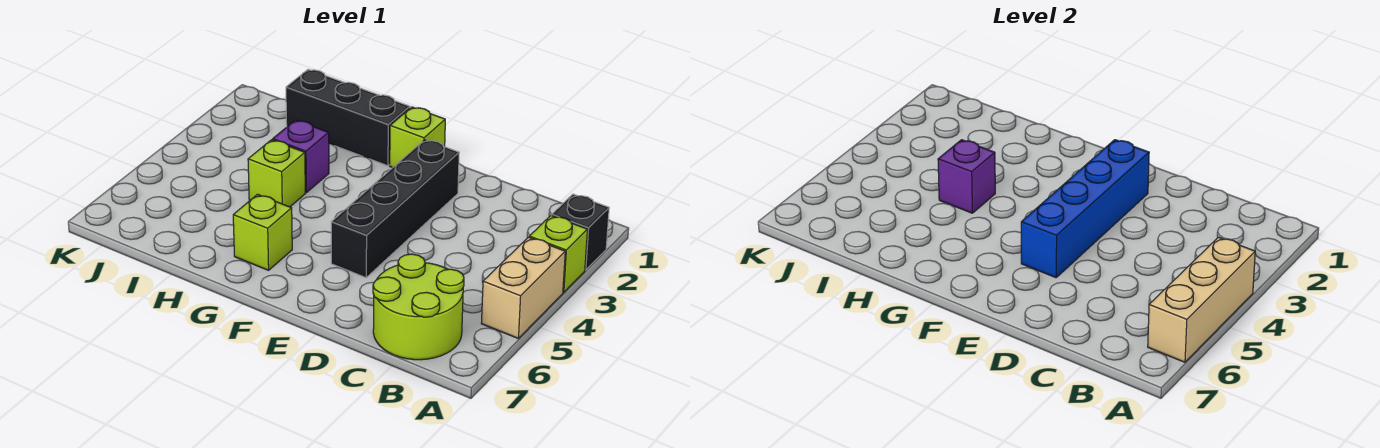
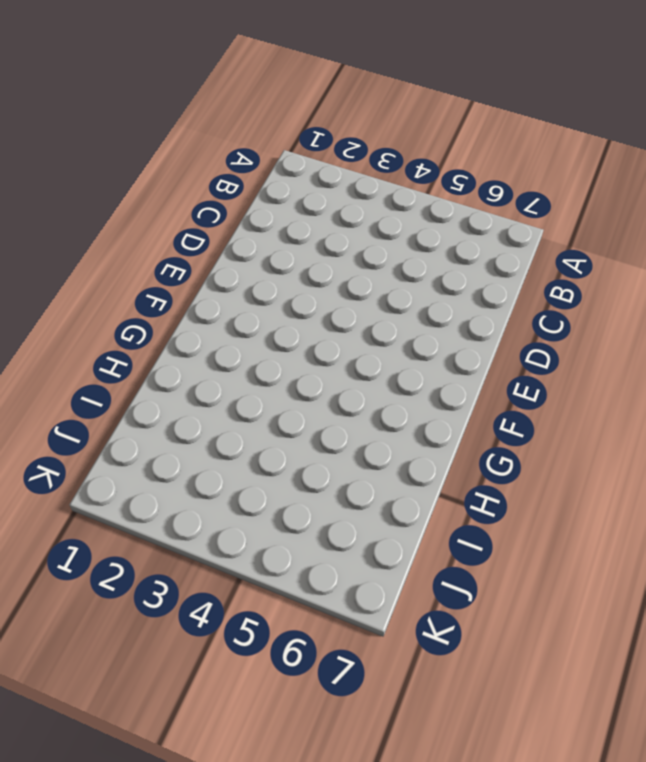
none -> black 1x1 brick [552,194,609,270]
none -> lime 1x1 brick [529,215,588,292]
none -> tan 1x2 brick [481,237,565,339]

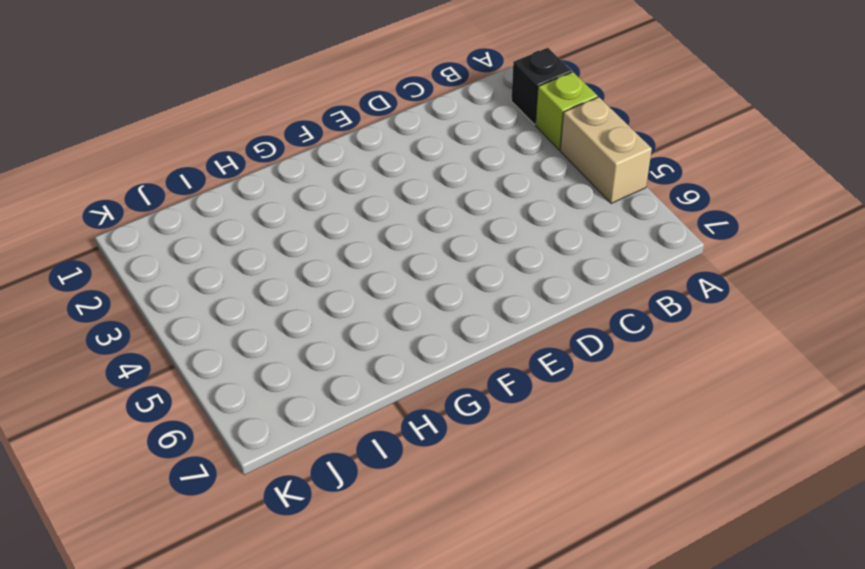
none -> lime 2x2 round brick [373,254,464,360]
none -> black 1x4 brick [331,140,459,278]
none -> lime 1x1 brick [390,107,445,168]

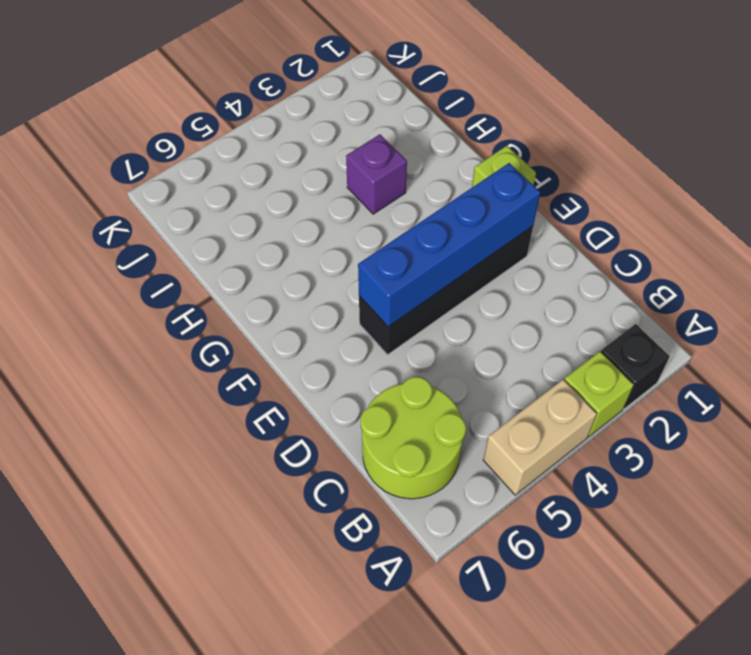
none -> black 1x3 brick [286,69,410,166]
none -> lime 1x1 brick [233,194,292,270]
none -> lime 1x1 brick [248,140,305,207]

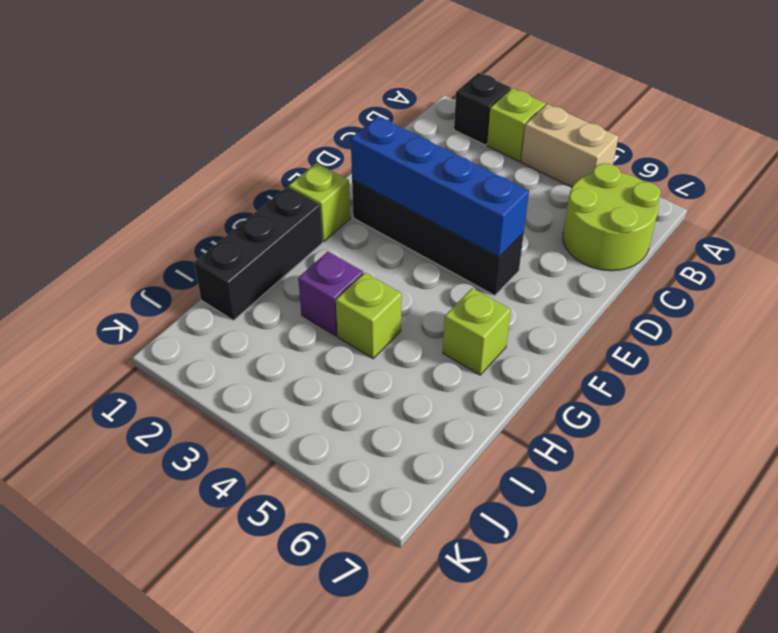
none -> tan 1x3 brick [1148,237,1255,362]
none -> purple 1x1 brick [938,140,995,213]

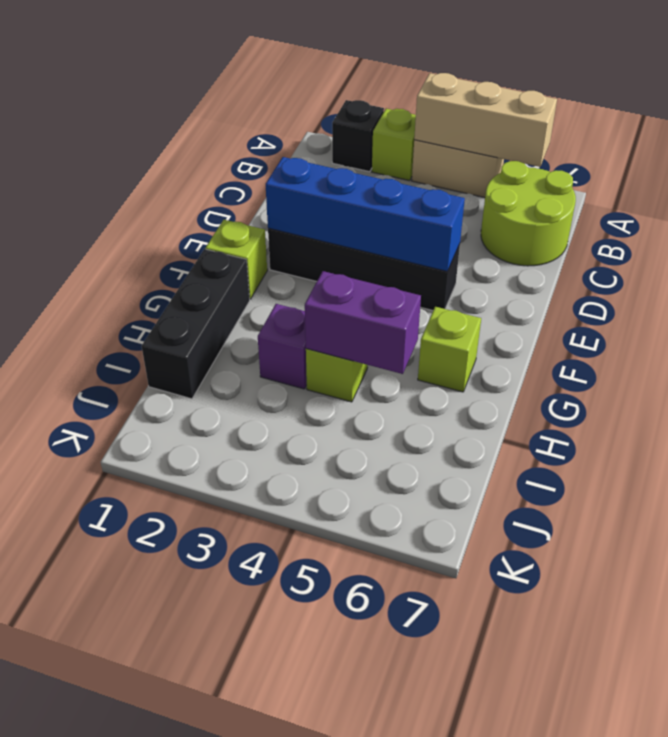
purple 1x2 brick [305,271,421,374] -> purple 1x1 brick [938,140,995,213]

